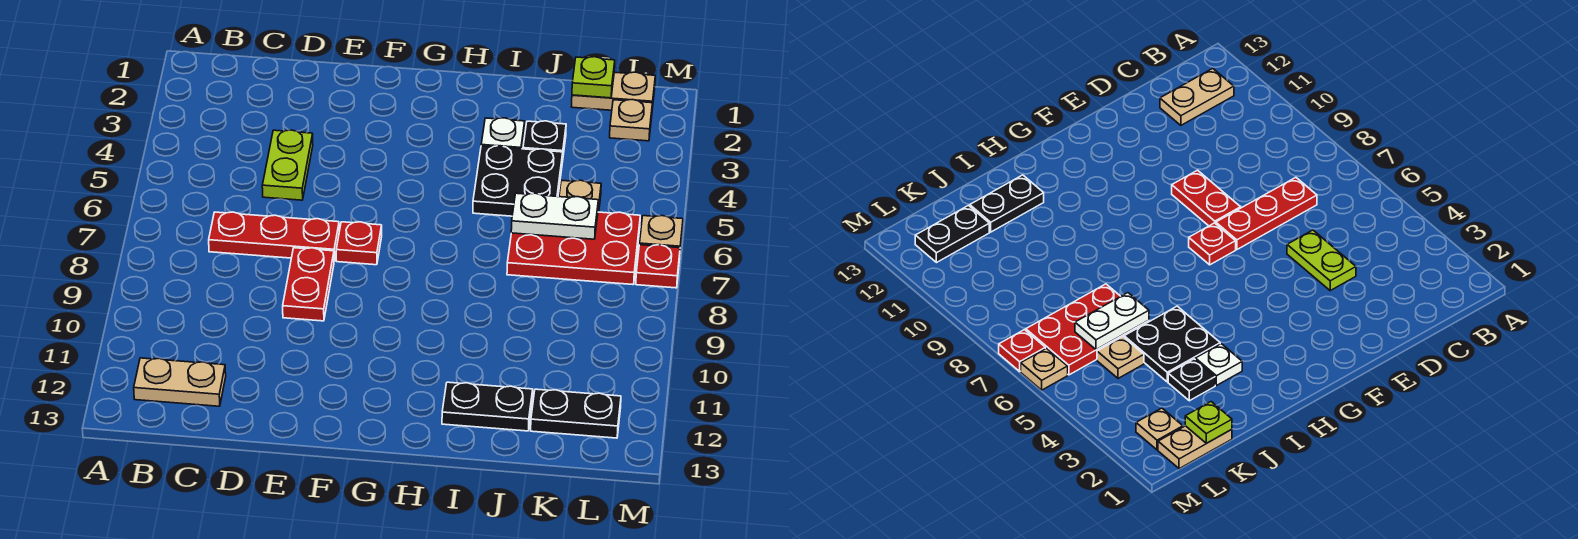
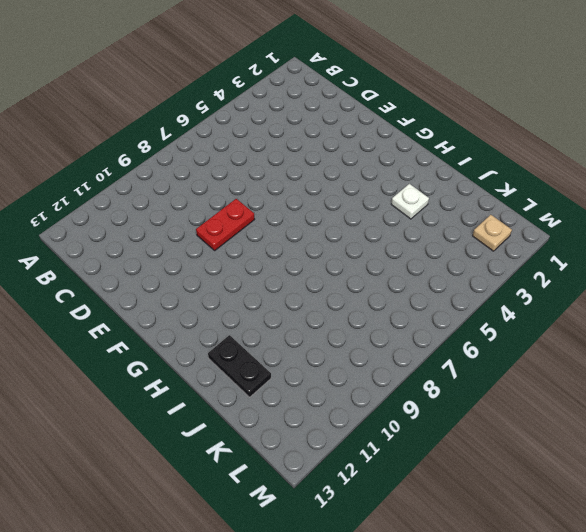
none -> tan 1x2 plate [134,358,226,406]
none -> red 1x3 plate [209,212,339,261]
none -> lime 1x2 plate [262,130,313,200]

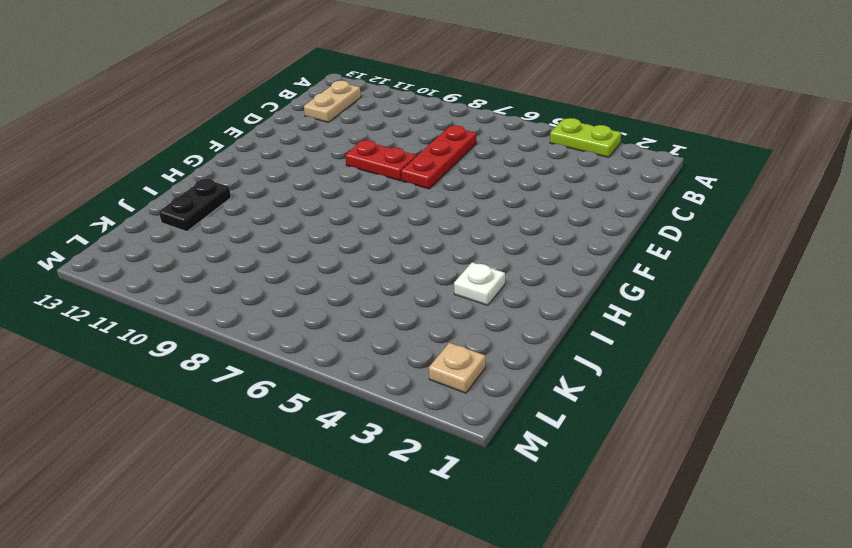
lime 1x2 plate [550,118,621,157] -> lime 1x2 plate moved to [262,130,313,200]
none -> red 1x1 plate [336,222,382,265]
none -> black 2x2 plate [473,146,563,216]
none -> black 1x1 plate [523,121,566,162]

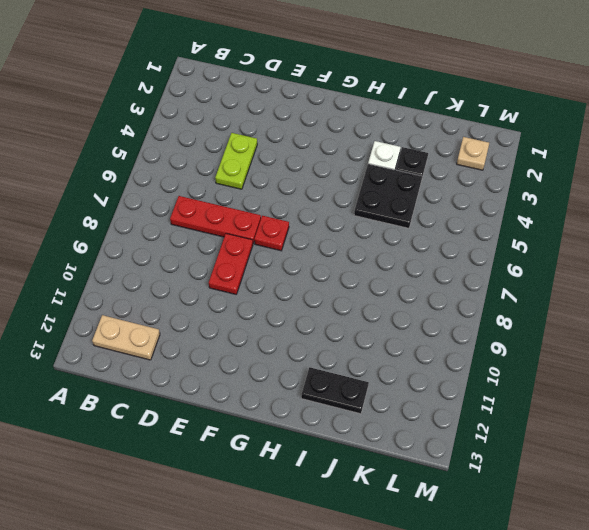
none -> red 2x3 plate [507,212,640,285]
none -> tan 1x2 plate [572,72,655,110]
none -> tan 1x1 plate [559,180,601,212]

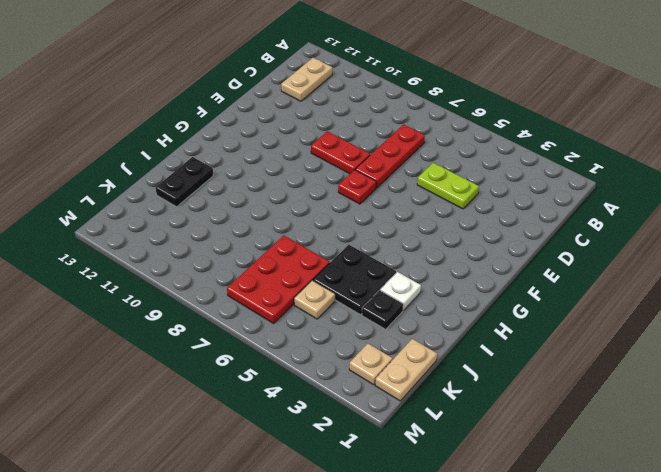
none -> black 1x2 plate [531,389,621,438]
none -> tan 1x1 plate [640,216,683,249]
none -> red 1x1 plate [636,245,680,288]

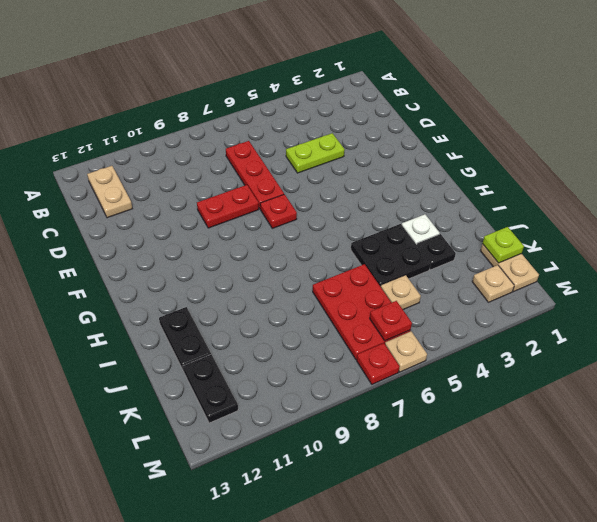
red 1x1 plate [370,301,412,341] -> none
none -> white 1x2 plate [511,193,598,239]

